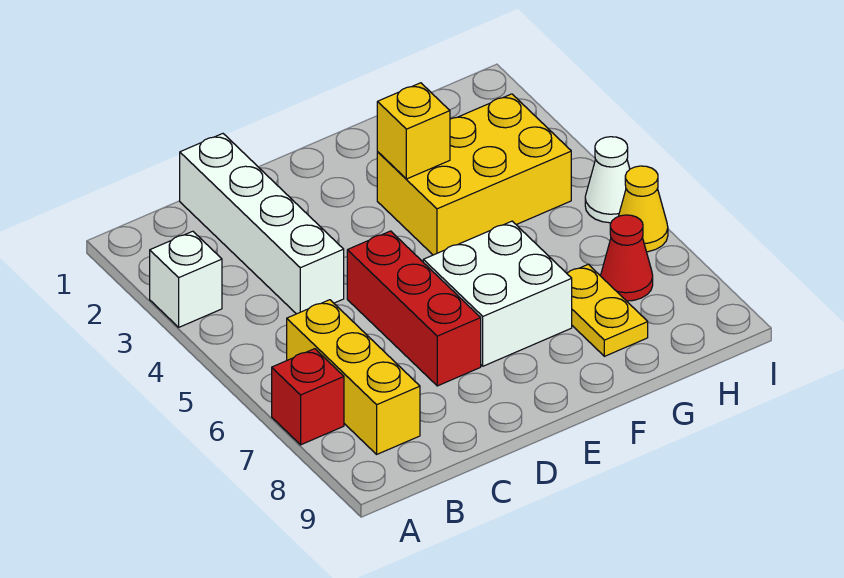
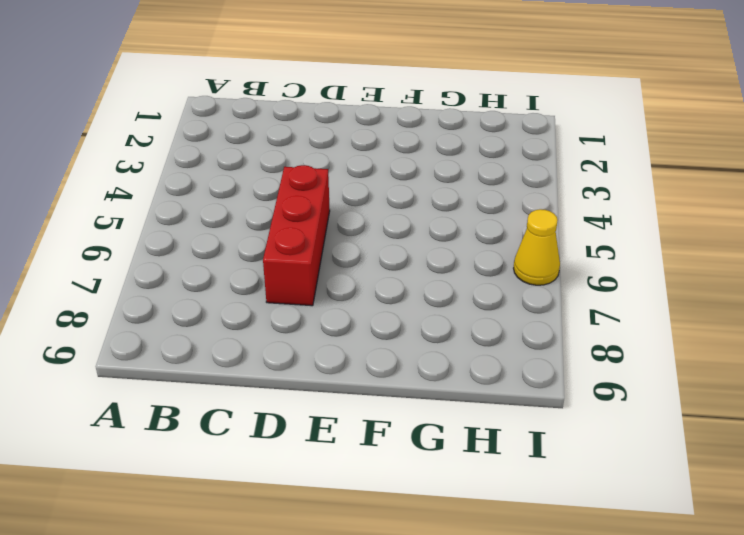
none -> white 1x1 brick [150,231,222,327]
none -> red 1x1 brick [272,349,344,445]
none -> yellow 1x3 brick [287,300,420,454]

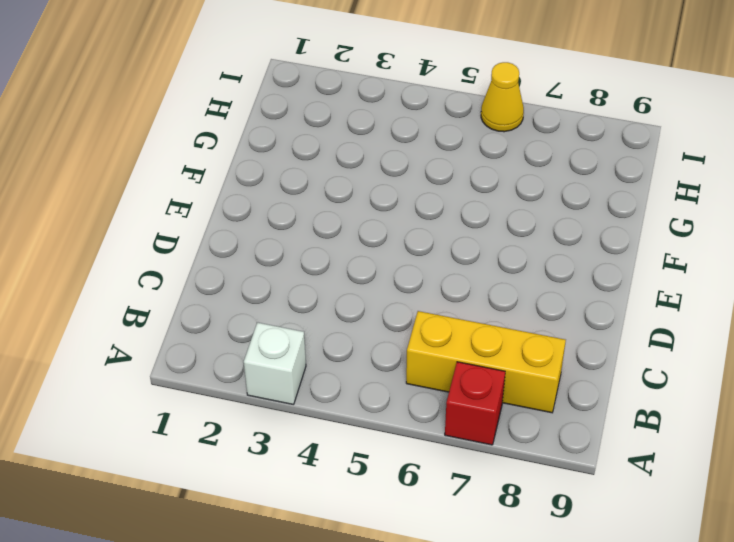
none -> white 1x4 brick [180,134,344,314]
none -> red 1x3 brick [347,231,481,386]
none -> white 2x2 brick [423,221,572,366]

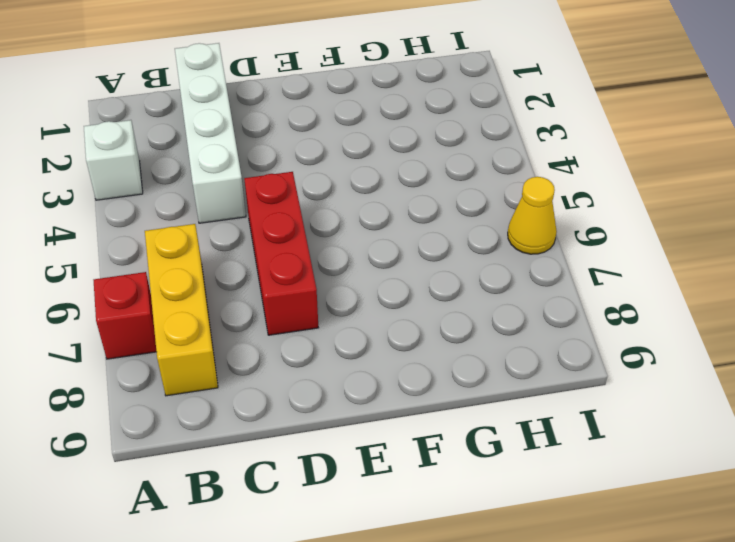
none -> white 2x2 brick [423,221,572,366]
none -> yellow 2x3 brick [377,94,571,255]
none -> yellow 1x2 plate [567,264,648,356]

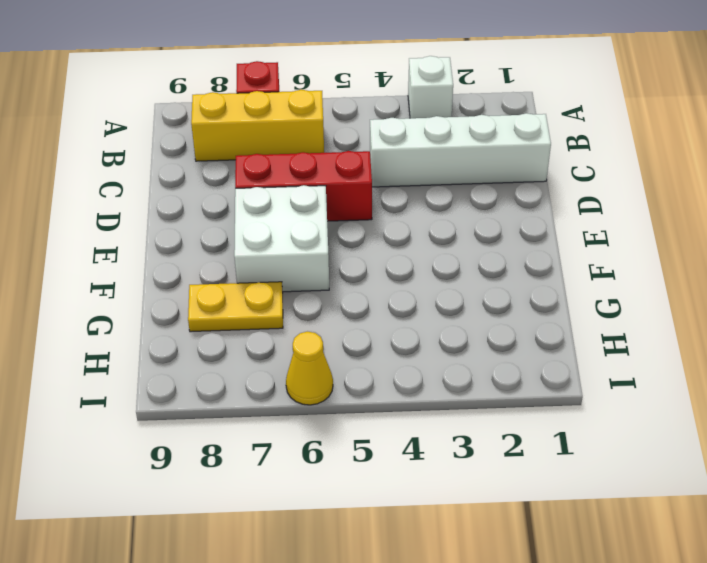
none -> yellow 2x3 brick [377,94,571,255]
none -> red 1x1 cone [601,215,653,301]
none -> white 1x1 cone [585,137,630,223]

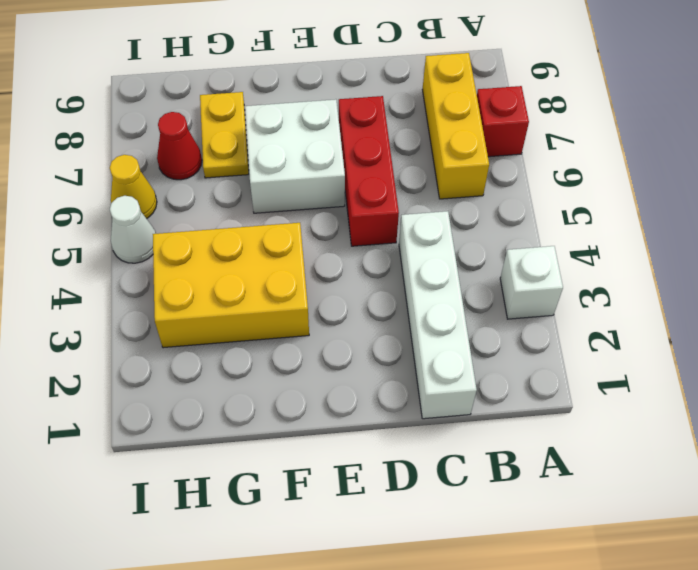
none -> yellow 1x1 brick [377,83,450,179]

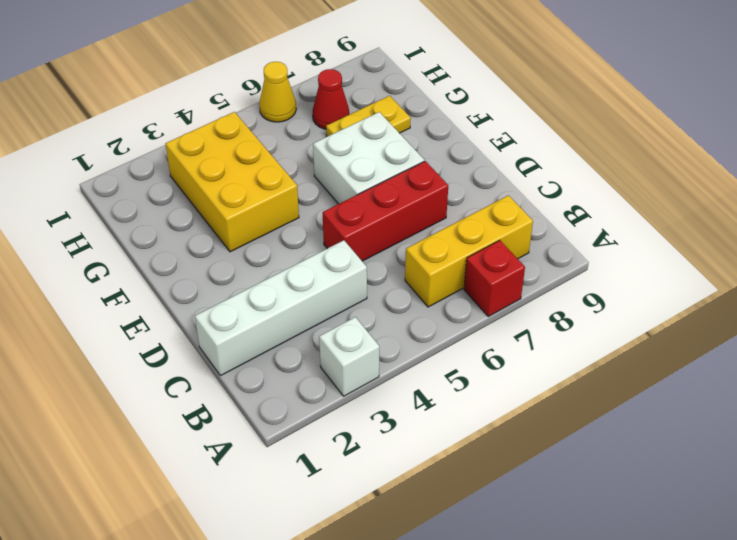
none -> white 1x1 cone [585,137,630,223]
none -> yellow 1x1 brick [377,83,450,179]

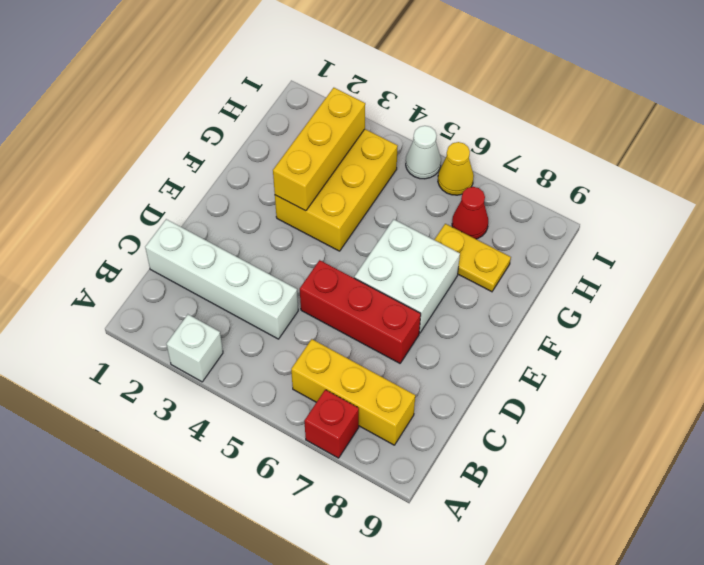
yellow 1x3 brick [273,88,365,211] -> yellow 1x1 brick [377,83,450,179]

